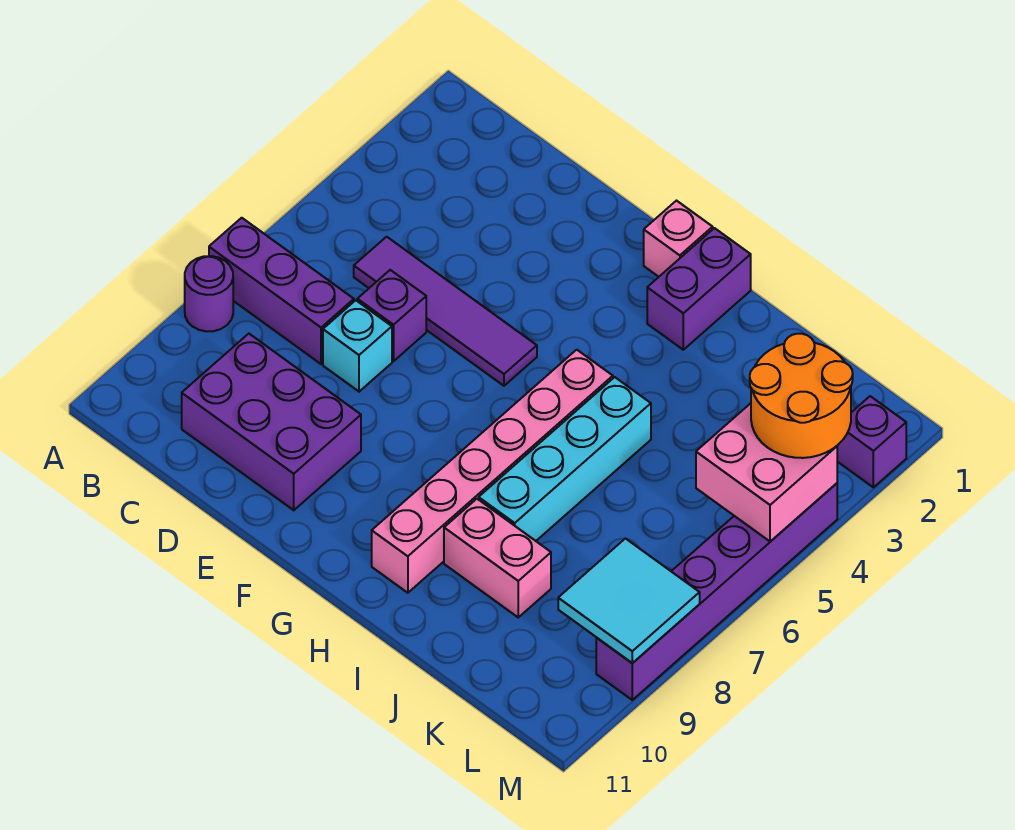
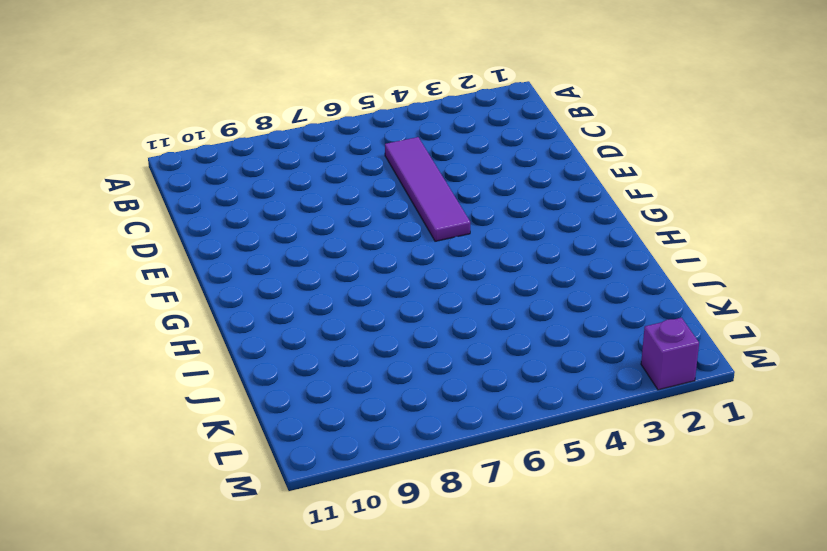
none -> purple 1x3 brick [209,218,354,364]
none -> purple 1x1 round brick [185,256,233,331]
none -> purple 2x3 brick [182,334,361,510]

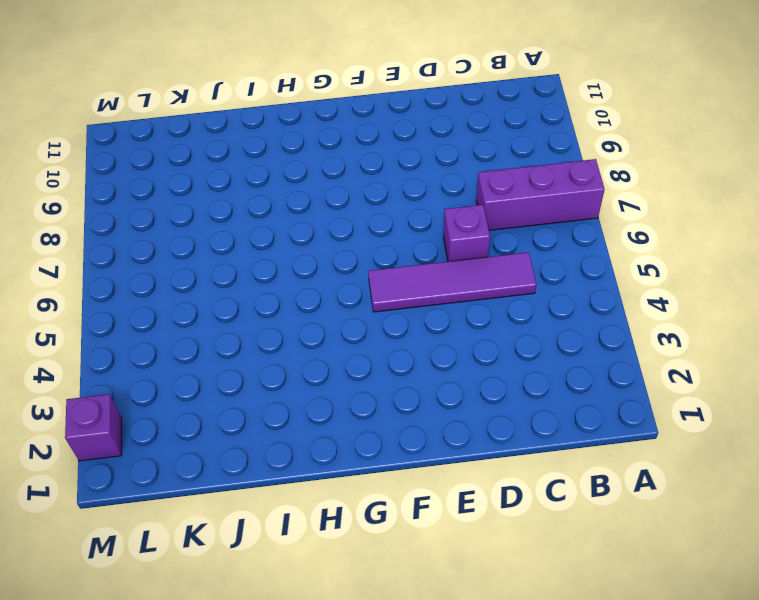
none -> purple 1x1 round brick [185,256,233,331]
none -> purple 2x3 brick [182,334,361,510]
none -> cyan 1x1 brick [323,300,392,392]

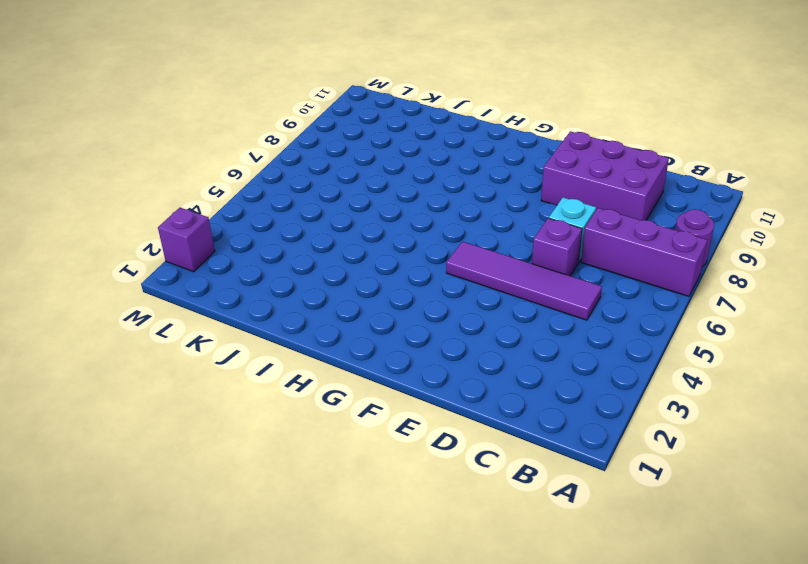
none -> pink 1x1 brick [644,201,713,277]
none -> purple 1x2 brick [647,228,751,350]
none -> pink 1x6 brick [372,350,613,593]

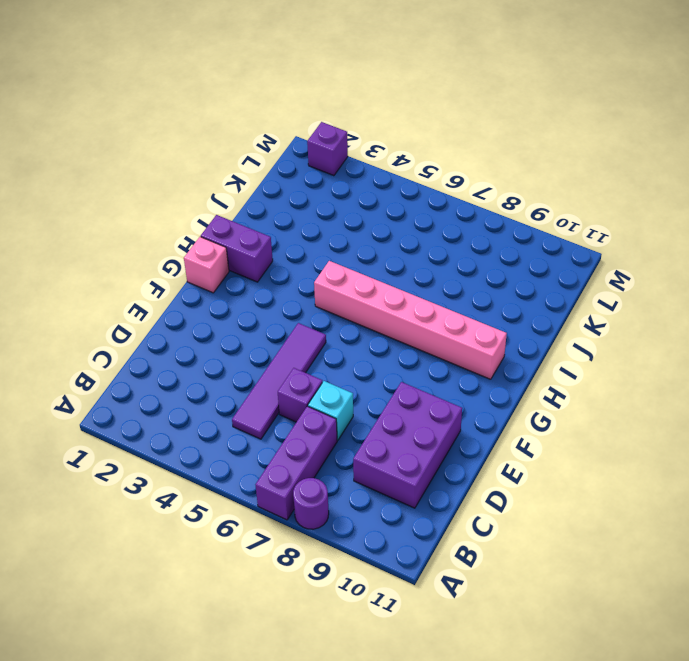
none -> cyan 1x4 brick [479,377,651,541]
none -> pink 1x2 brick [444,499,551,617]
none -> purple 1x6 brick [596,483,837,700]

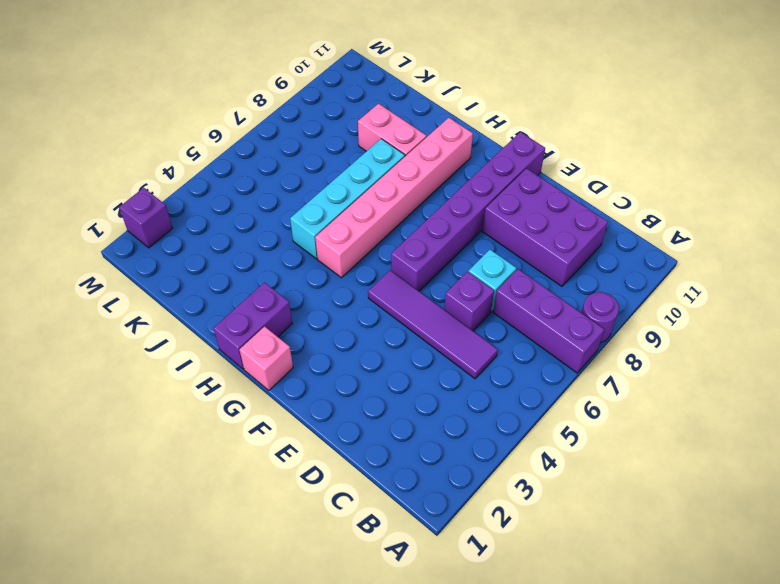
purple 1x6 brick [391,132,545,291] -> purple 1x6 brick moved to [596,483,837,700]
none -> pink 2x2 brick [696,403,837,542]
none -> cyan 2x2 tile [558,539,700,663]
none -> orange 2x2 round brick [750,334,853,458]

